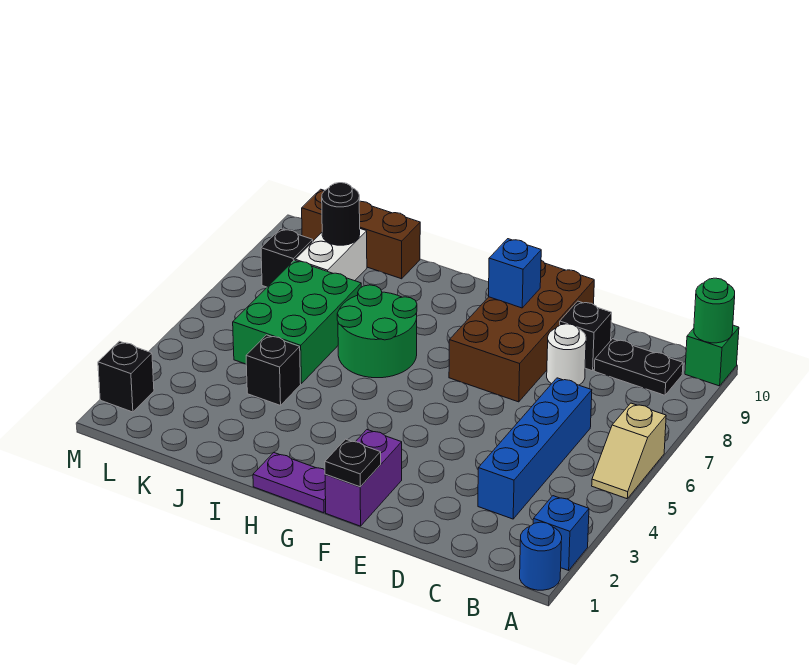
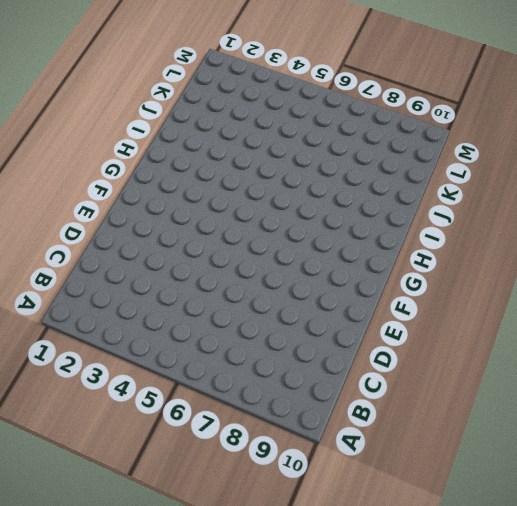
none -> blue 1x1 round brick [520,522,562,590]
none -> blue 1x1 brick [533,496,589,570]
none -> tan 1x2 slope [592,403,666,499]

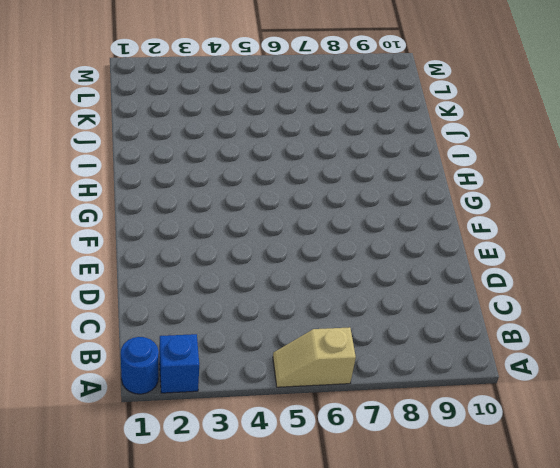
none -> green 1x1 brick [685,325,739,386]
none -> black 1x2 plate [594,339,683,395]
none -> blue 1x4 brick [478,378,592,519]

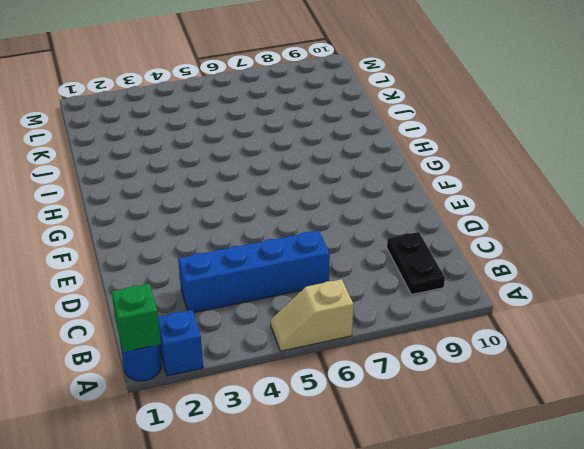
green 1x1 brick [112,284,161,352] -> green 1x1 brick moved to [685,325,739,386]
none -> white 1x1 round brick [547,324,586,385]
none -> black 1x1 brick [560,301,612,371]
none -> brown 2x4 brick [449,260,594,402]

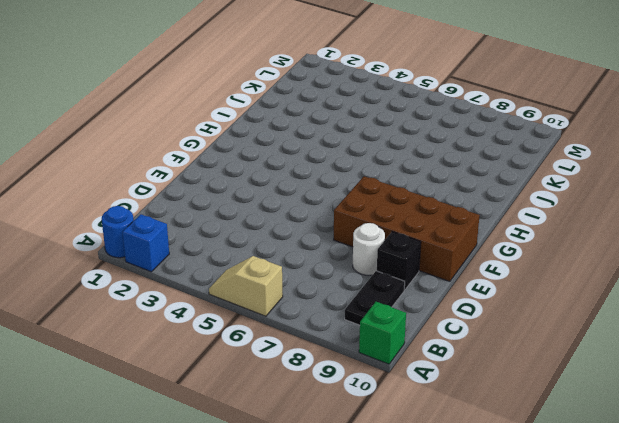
none -> blue 1x4 brick [478,378,592,519]
none -> purple 1x2 brick [325,430,402,526]
none -> purple 1x2 plate [253,453,326,513]

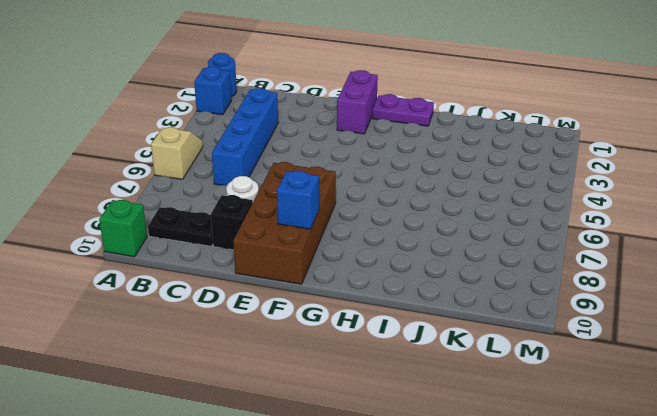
none -> green 2x2 round brick [337,285,417,378]
none -> black 1x1 brick [246,335,301,405]
none -> green 2x3 brick [233,260,361,384]

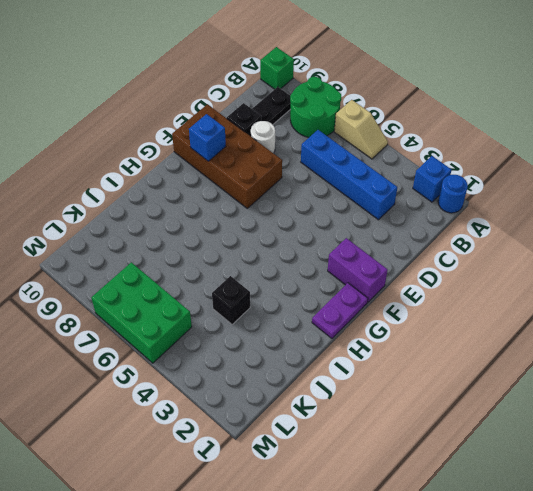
green 2x2 round brick [290,77,341,137] -> green 2x2 round brick moved to [337,285,417,378]
green 2x3 brick [91,262,192,363] -> green 2x3 brick moved to [233,260,361,384]
none -> brown 1x3 brick [302,189,420,279]
none -> white 1x2 brick [295,229,367,281]
none -> black 1x1 brick [261,229,313,287]

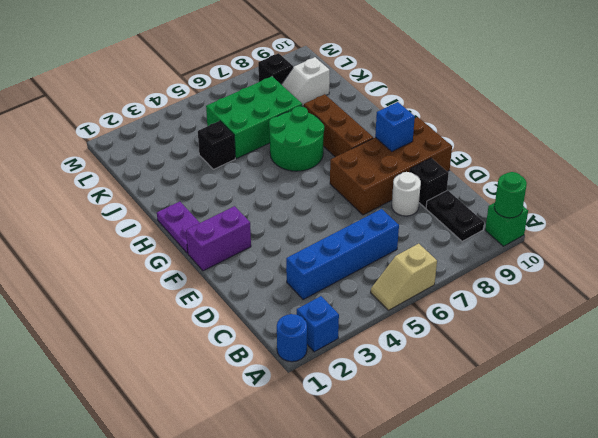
brown 1x3 brick [304,94,373,157] -> brown 1x3 brick moved to [302,189,420,279]
white 1x2 slope [281,57,330,107] -> white 1x2 brick [295,229,367,281]
none -> black 1x1 brick [98,341,154,412]
none -> black 1x1 plate [325,439,381,487]
none -> black 1x1 round brick [322,183,360,245]

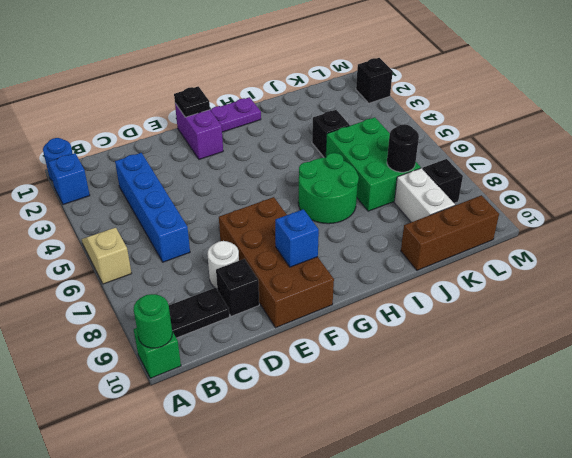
black 1x1 round brick [387,124,419,172] -> black 1x1 round brick moved to [322,183,360,245]

